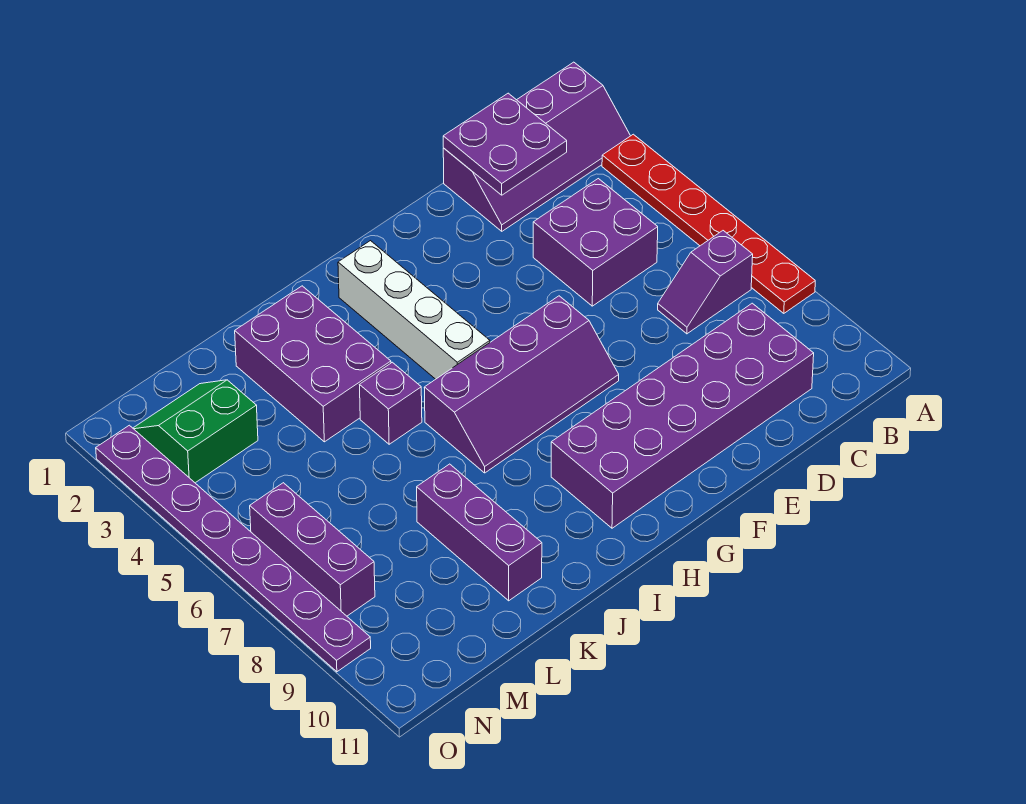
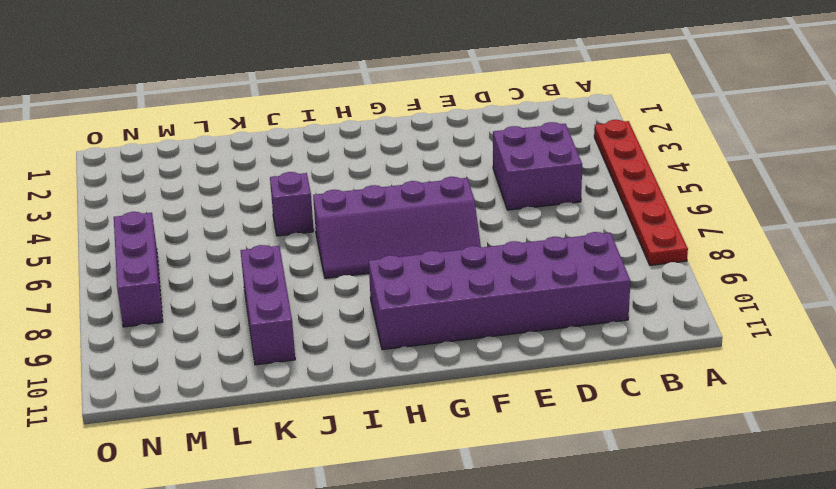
none -> purple 2x4 slope [443,62,630,231]
none -> purple 1x2 slope [658,231,753,334]
none -> white 1x4 brick [338,241,490,379]

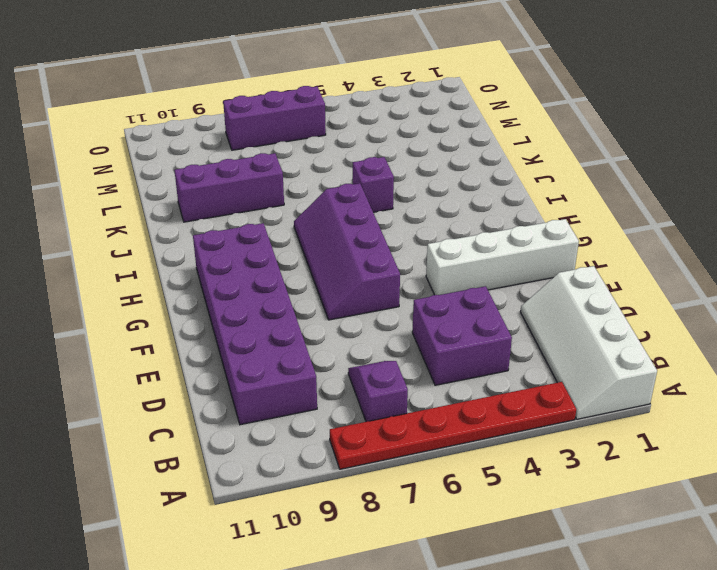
white 2x4 slope [520,266,657,419] -> purple 2x4 slope [443,62,630,231]
white 1x4 brick [426,219,579,295] -> white 1x4 brick moved to [338,241,490,379]
none -> purple 2x3 brick [235,286,391,442]
none -> green 2x2 slope [133,380,258,483]
none -> purple 1x8 plate [96,425,371,672]

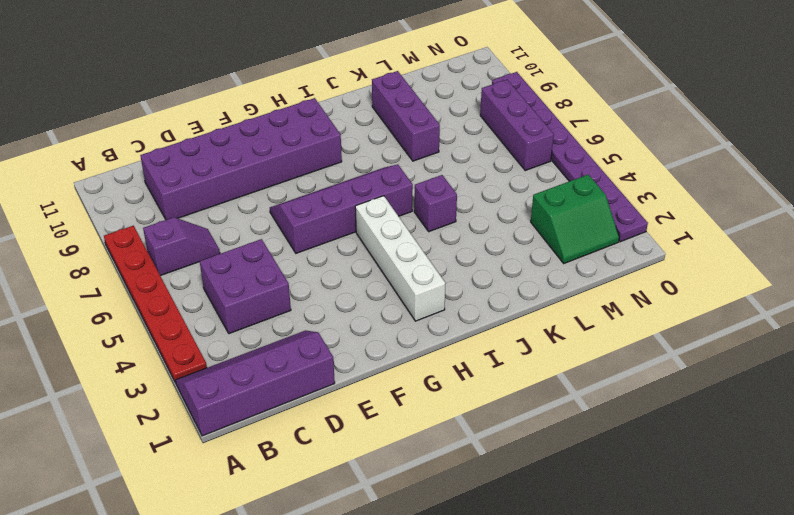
none -> purple 2x3 brick [235,286,391,442]
none -> purple 2x2 plate [443,93,567,195]

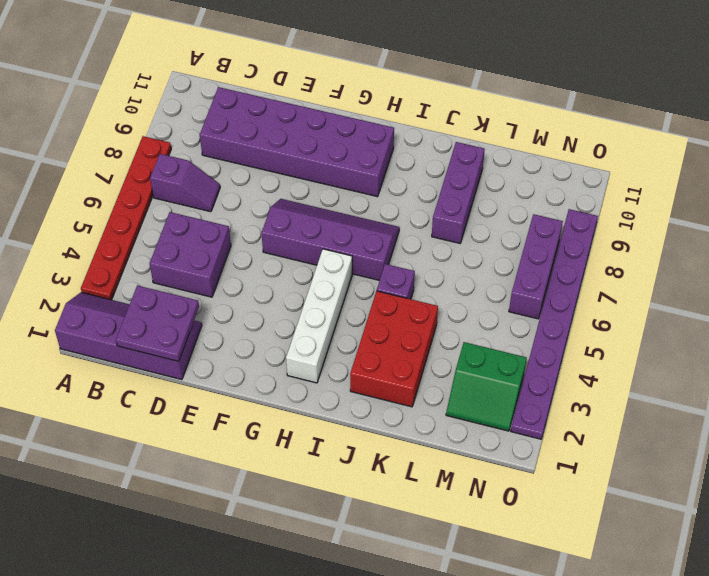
red 2x3 brick [350,291,438,407] -> purple 2x3 brick [235,286,391,442]

